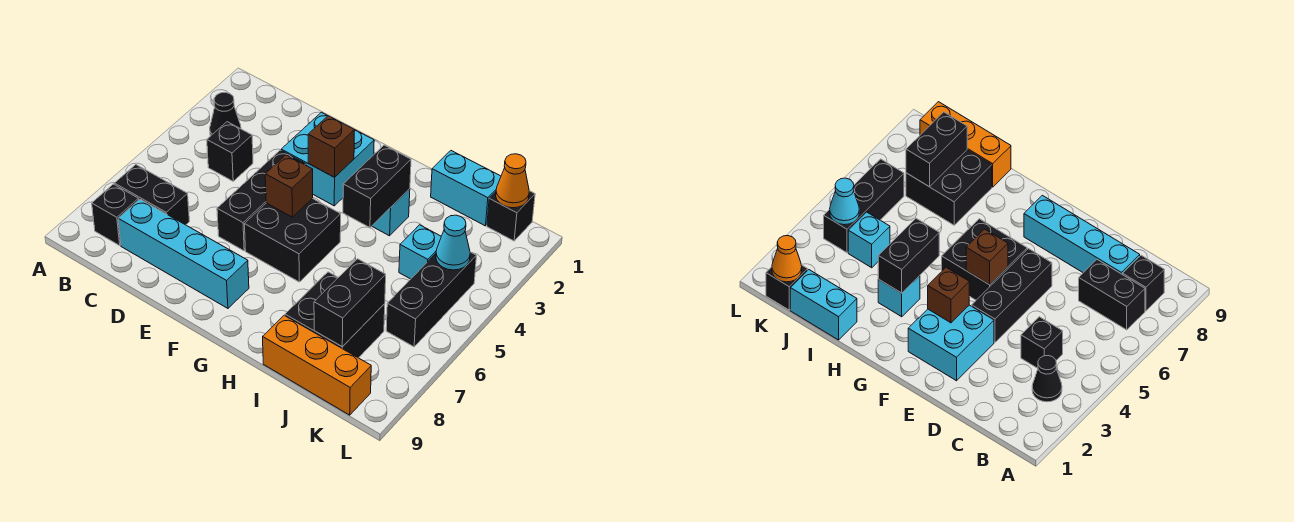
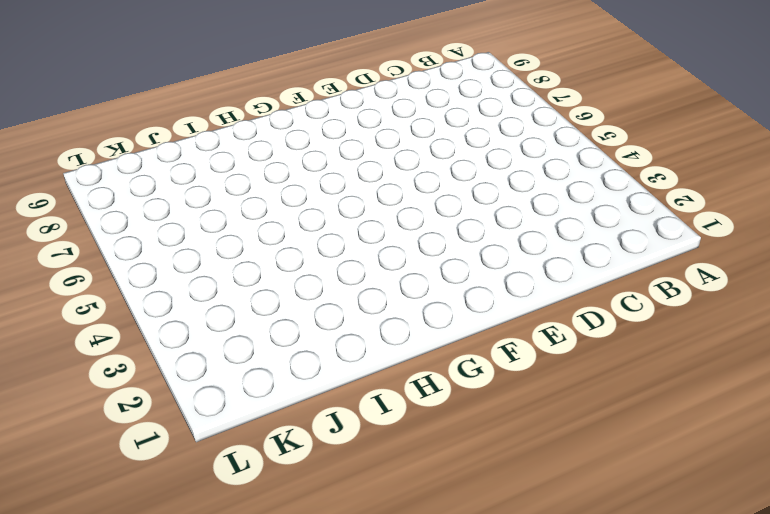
none -> black 1x1 cone [210,92,241,136]
none -> black 1x2 brick [114,165,189,225]
none -> black 1x1 brick [92,184,139,245]

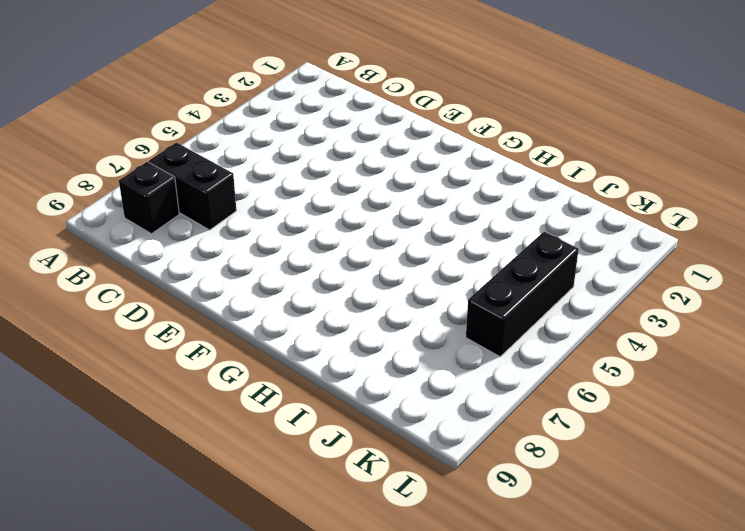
none -> black 1x1 cone [210,92,241,136]
none -> black 1x1 brick [207,122,253,181]
none -> cyan 1x4 brick [118,199,249,308]

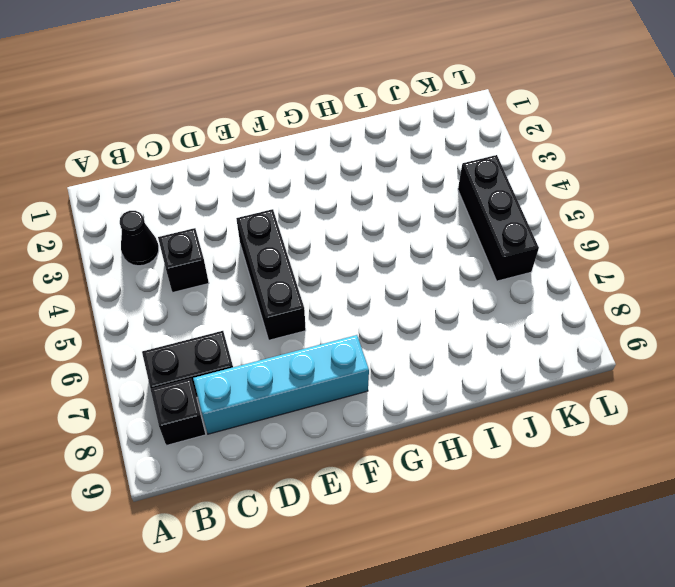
none -> cyan 2x2 brick [281,112,374,206]
none -> black 2x2 brick [245,198,341,282]
none -> cyan 1x1 brick [372,189,410,236]

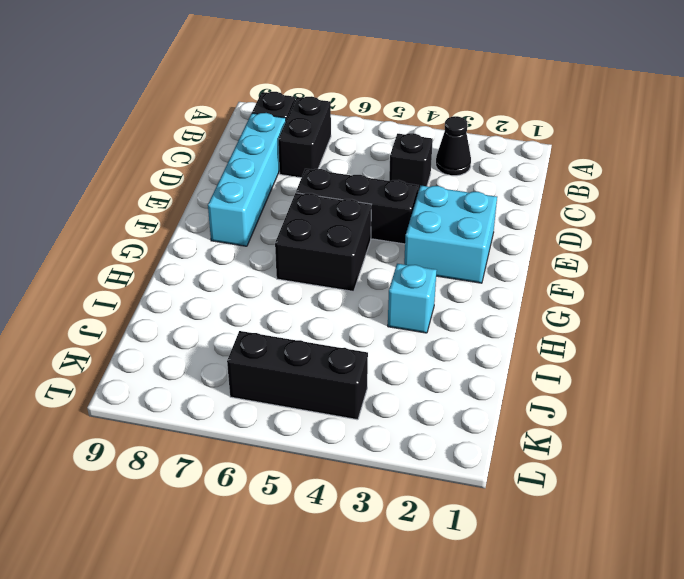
none -> cyan 1x2 brick [431,151,501,226]
none -> black 2x2 brick [285,272,385,358]
none -> orange 1x3 brick [263,315,371,415]

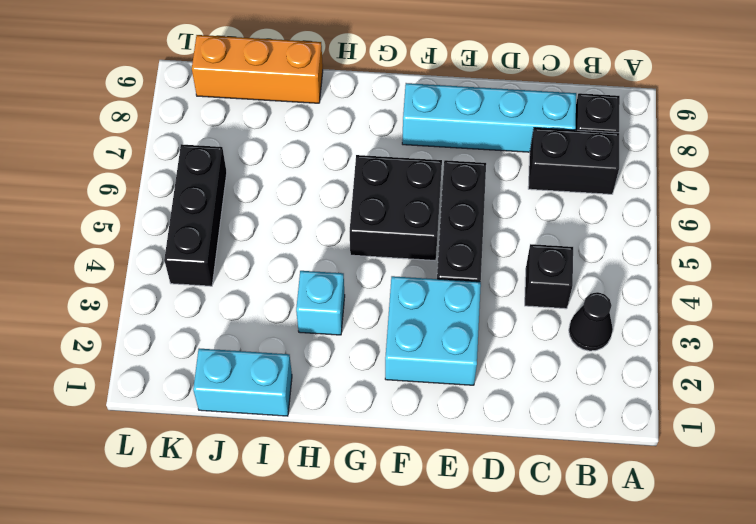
none -> black 2x2 brick [285,272,385,358]
none -> cyan 1x1 brick [399,225,441,279]
none -> black 1x1 brick [487,191,535,241]

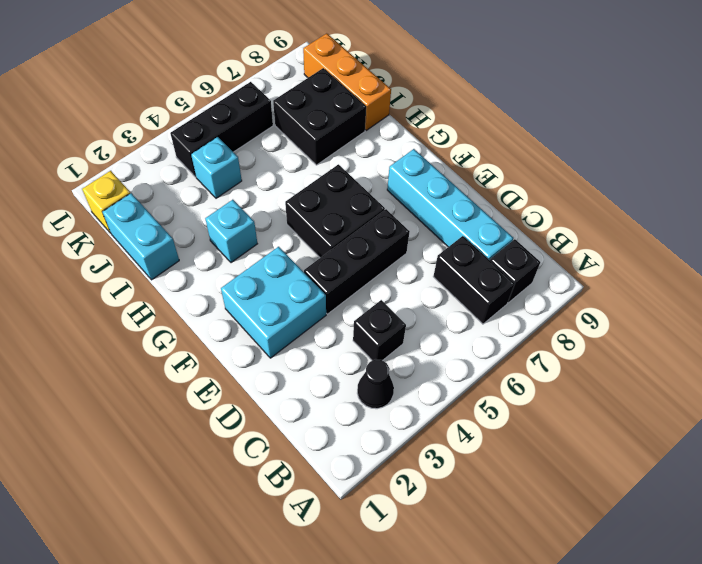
yellow 1x1 brick [82,171,130,233] -> black 1x1 brick [487,191,535,241]
none -> brown 1x1 brick [308,116,354,177]
none -> brown 1x1 brick [265,155,313,217]
none -> black 1x2 brick [343,145,411,228]

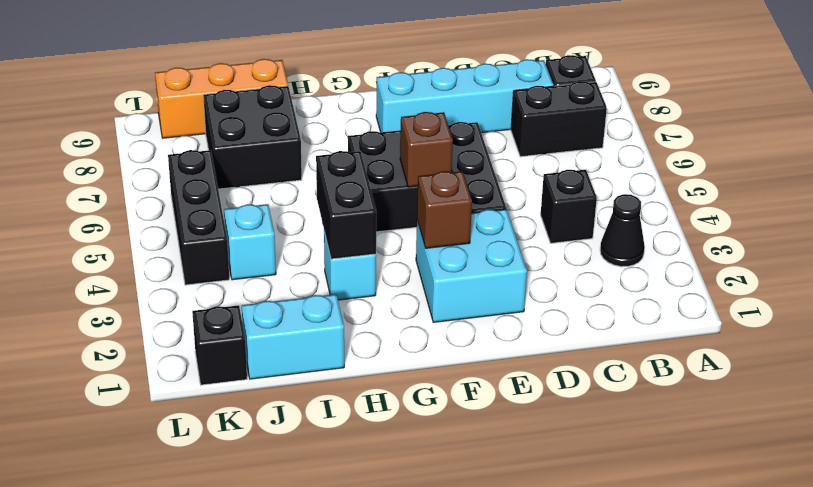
none -> black 1x2 brick [314,259,386,347]
none -> orange 1x1 cone [496,154,529,208]
none -> cyan 1x1 cone [436,215,470,270]

